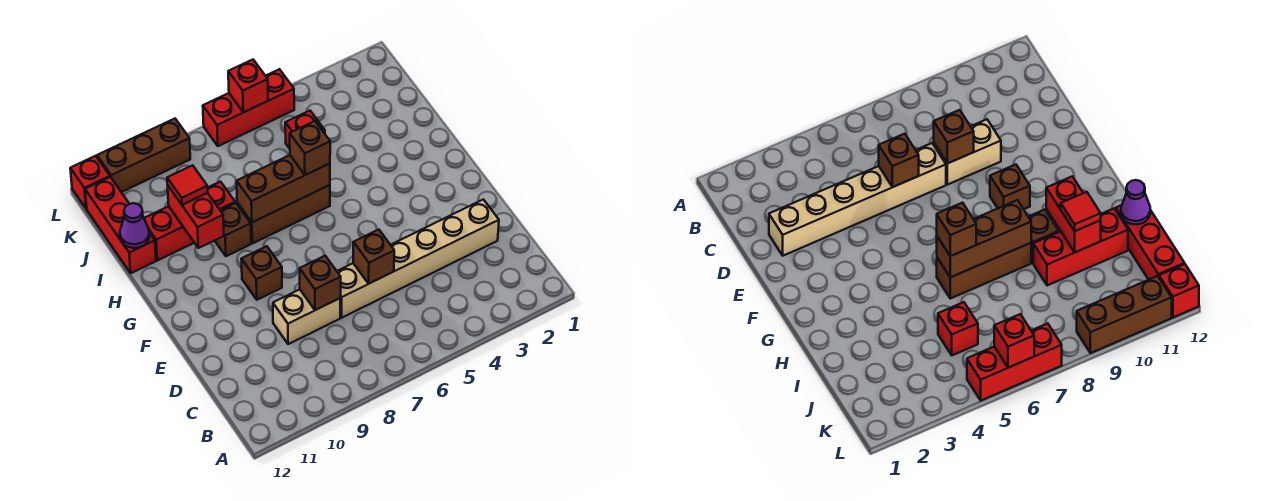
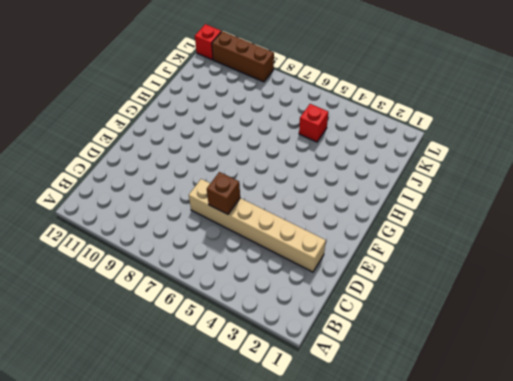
none -> tan 1x2 brick [273,289,340,344]
none -> brown 1x1 brick [241,246,282,300]
none -> brown 1x3 brick [237,185,330,243]

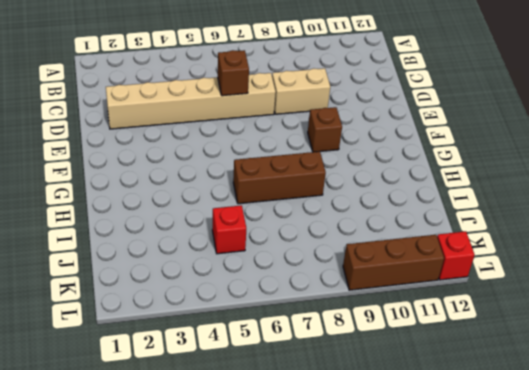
none -> brown 1x1 brick [215,203,251,256]
none -> red 1x3 brick [144,182,235,260]
none -> red 1x3 brick [85,177,156,273]

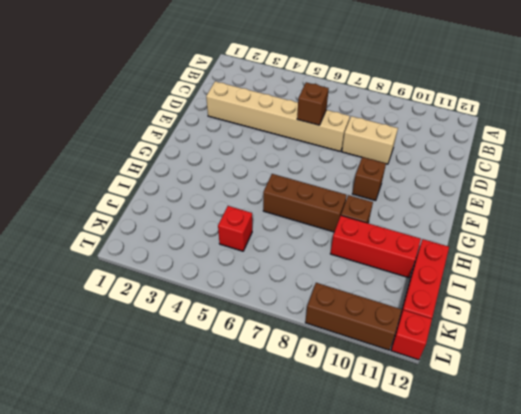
none -> red 1x3 brick [203,69,294,146]
none -> brown 1x1 brick [300,256,341,310]
none -> brown 1x3 brick [237,155,330,222]

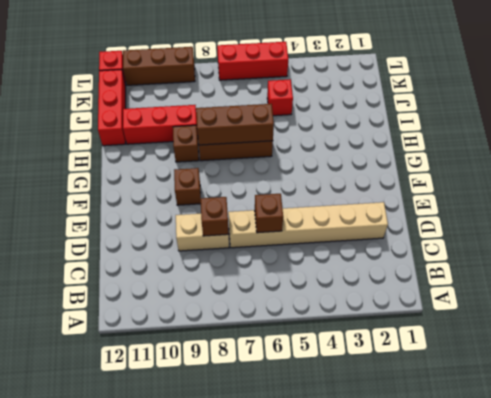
none -> red 1x2 brick [167,185,224,248]
none -> purple 1x1 cone [120,203,149,248]
none -> red 1x1 brick [228,60,268,112]

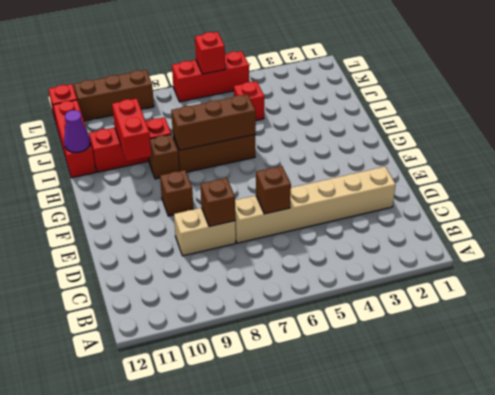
none -> brown 1x1 brick [290,121,330,175]
none -> red 1x1 tile [167,165,208,205]

